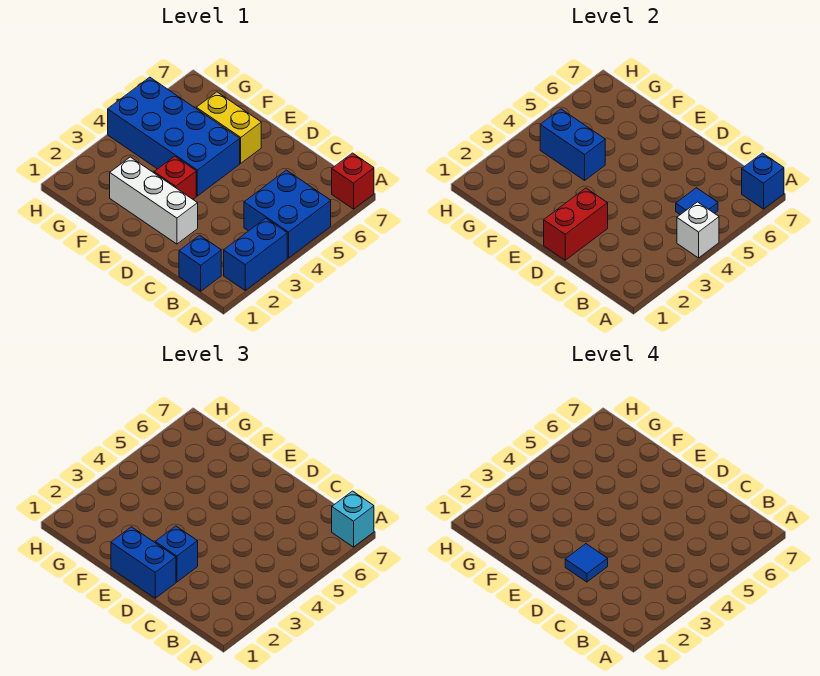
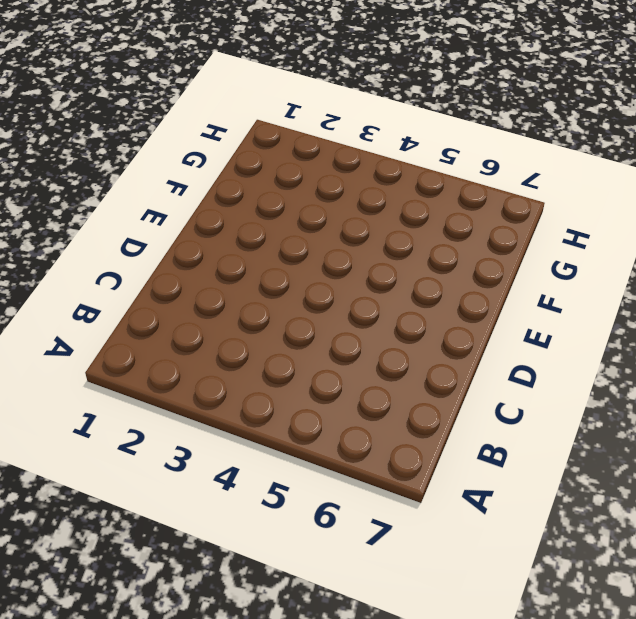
none -> blue 1x2 brick [224,218,287,290]
none -> blue 2x2 brick [244,170,331,258]
none -> red 1x1 brick [332,153,374,209]

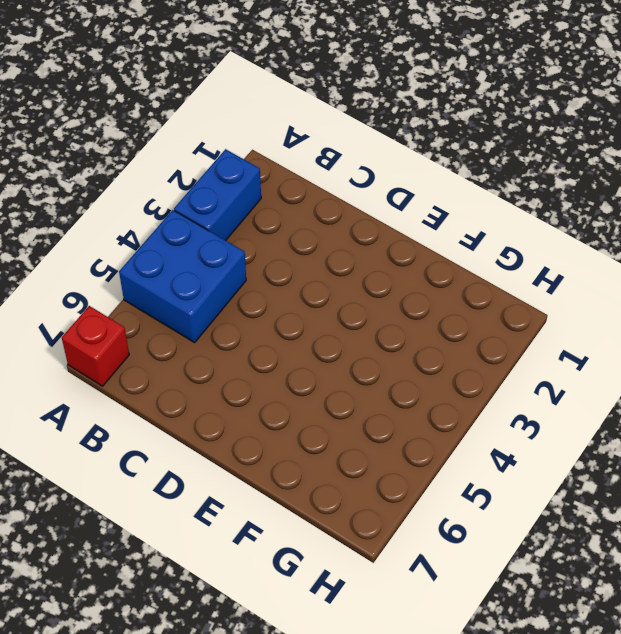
none -> blue 1x1 brick [179,235,221,291]
none -> white 1x3 brick [110,157,198,244]
none -> red 1x1 brick [154,156,196,199]

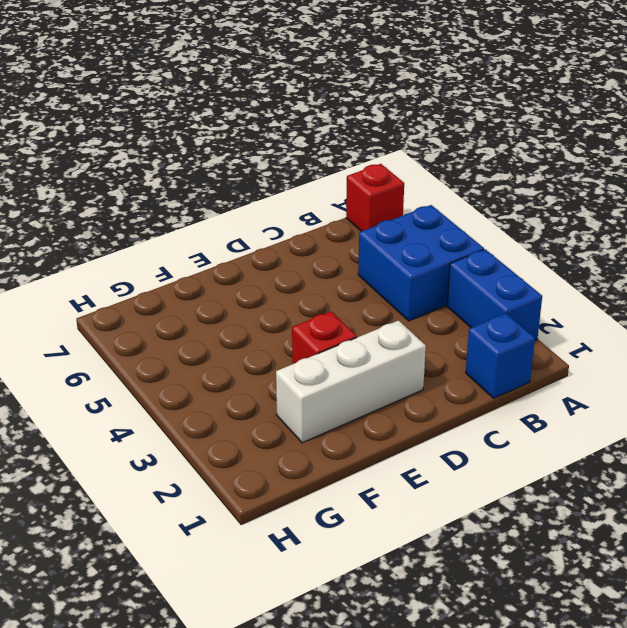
none -> blue 2x4 brick [108,77,240,196]
none -> yellow 1x2 brick [196,92,261,163]
none -> white 1x1 brick [677,202,719,258]

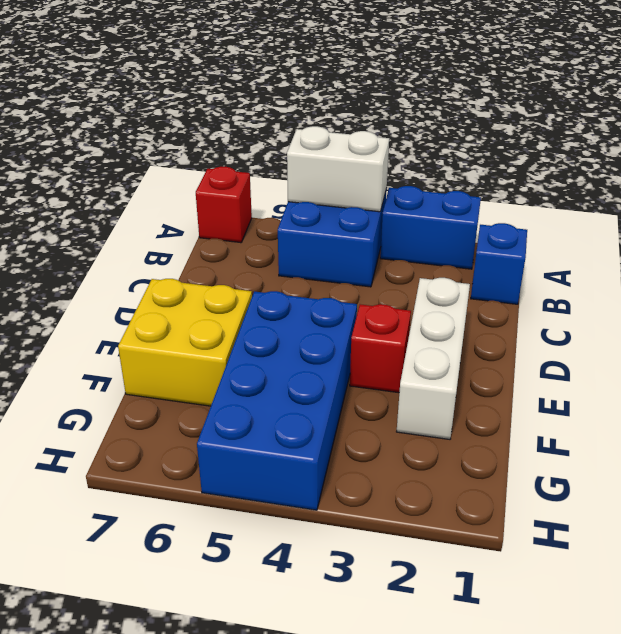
white 1x2 brick [287,126,389,212] -> white 1x1 brick [677,202,719,258]
yellow 2x2 brick [118,279,252,406] -> yellow 1x2 brick [196,92,261,163]
none -> blue 1x1 brick [742,153,784,209]
none -> blue 1x1 tile [676,188,718,215]
none -> red 1x2 brick [544,188,608,260]

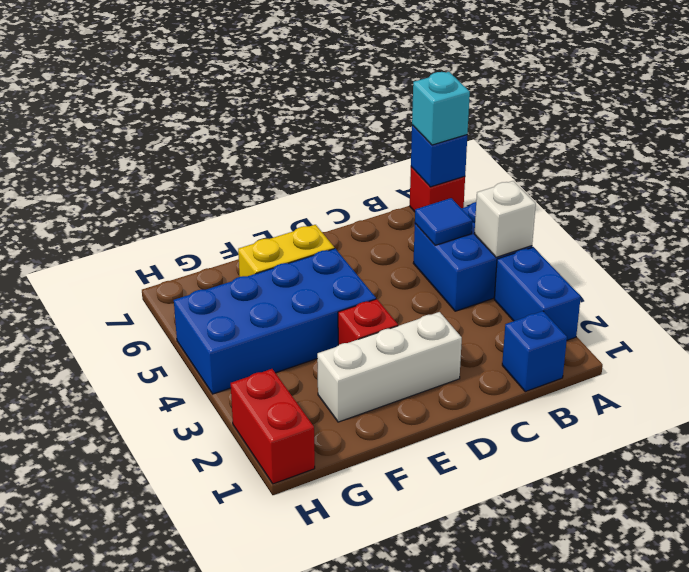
red 1x2 brick [231,369,315,484] -> red 1x2 brick moved to [544,188,608,260]
none -> blue 1x2 brick [540,109,605,180]
none -> blue 1x2 brick [111,527,176,598]
none -> blue 1x1 brick [155,526,198,582]

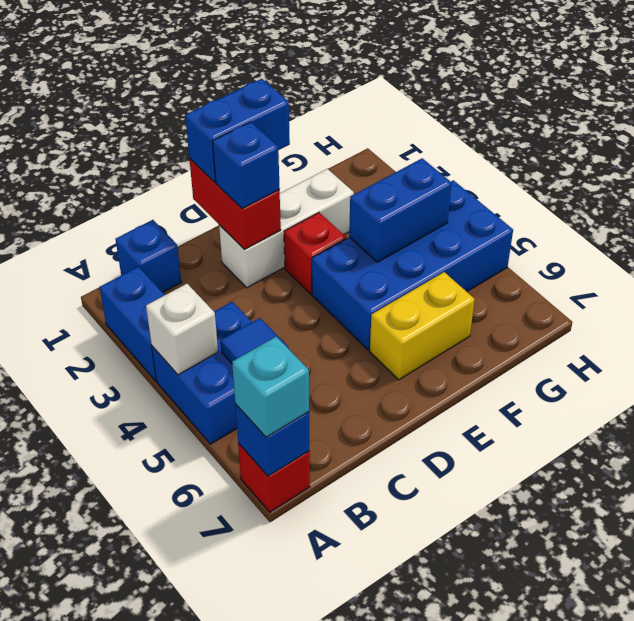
none -> blue 1x1 tile [565,544,608,582]

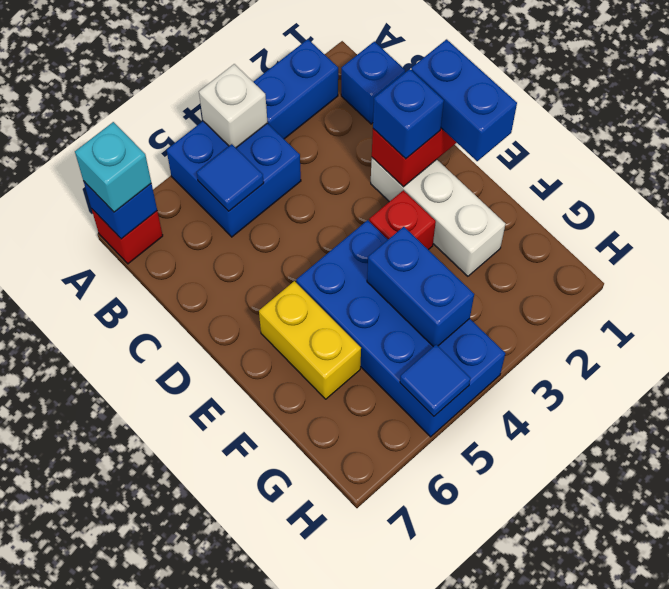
blue 1x1 tile [400,345,471,416] -> blue 1x1 tile moved to [565,544,608,582]

